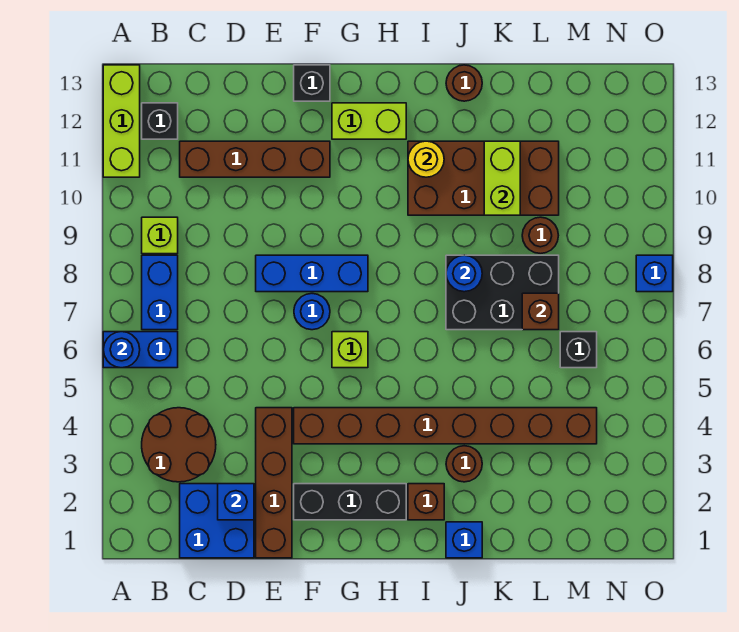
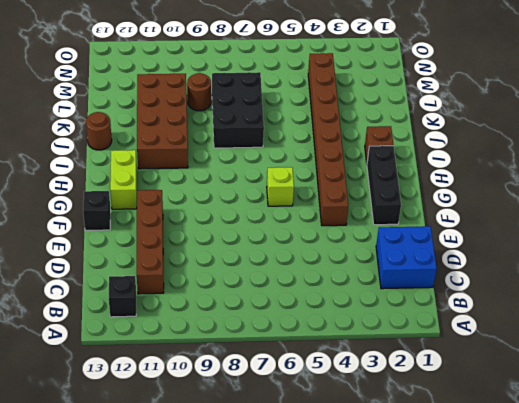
none -> blue 1x2 brick [103,332,178,368]
none -> lime 1x3 brick [103,65,140,177]
none -> brown 2x2 round brick [142,408,216,482]
none -> blue 1x2 brick [142,255,178,330]

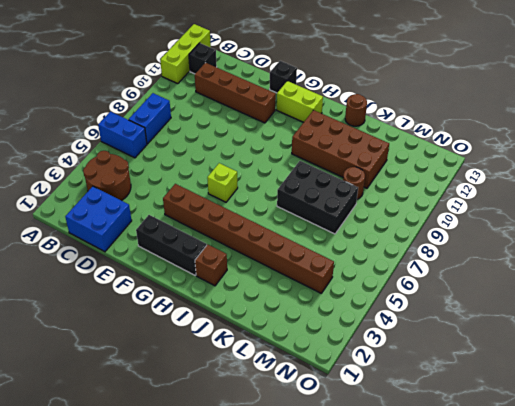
none -> lime 1x1 brick [142,217,178,254]
none -> brown 1x4 brick [256,408,292,558]
none -> blue 1x3 brick [256,255,368,292]
none -> blue 1x1 round brick [294,294,330,330]

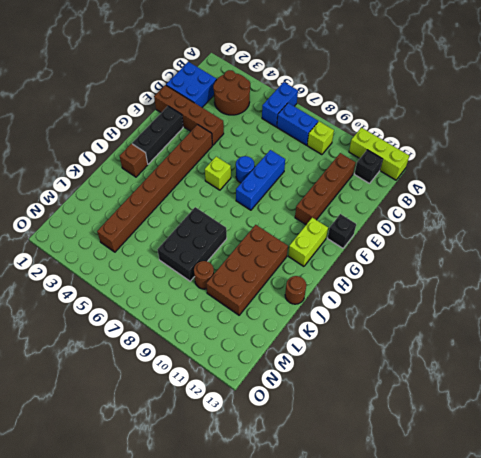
none -> blue 1x1 brick [446,522,482,558]
none -> brown 1x1 round brick [446,446,482,482]
none -> black 1x1 brick [560,332,597,368]
none -> blue 1x1 brick [636,255,673,292]

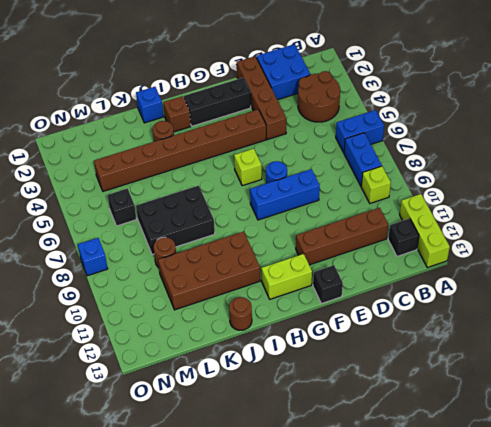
none -> blue 1x1 round brick [103,332,140,368]
none -> blue 1x1 brick [218,484,254,520]
none -> yellow 1x1 round brick [408,141,444,177]
none -> blue 1x1 round brick [446,255,482,292]

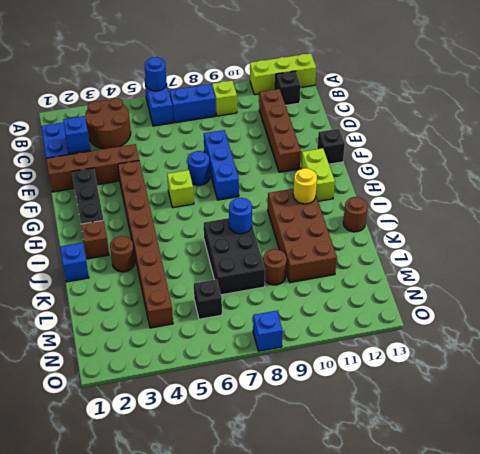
none -> lime 1x2 brick [484,141,520,215]
none -> brown 1x1 brick [522,293,559,330]

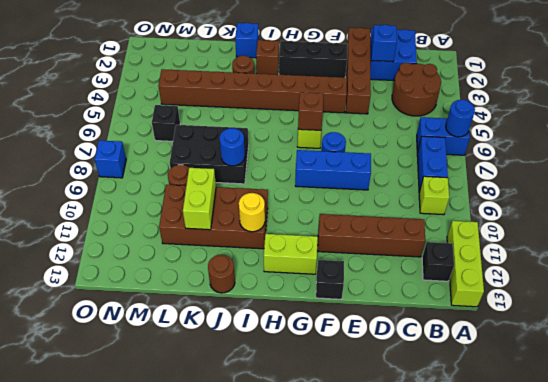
brown 1x1 brick [298,92,324,130] -> brown 1x1 brick moved to [522,293,559,330]

